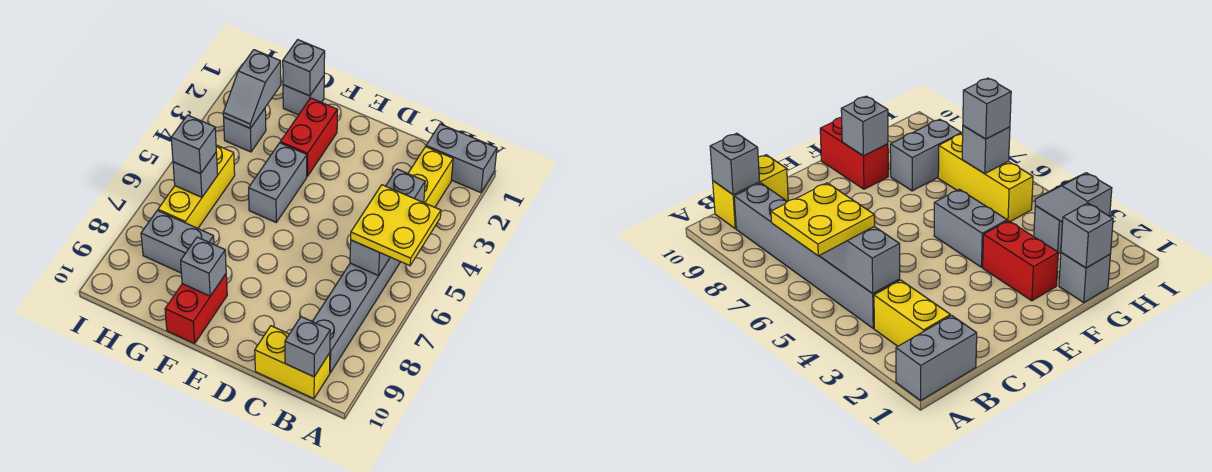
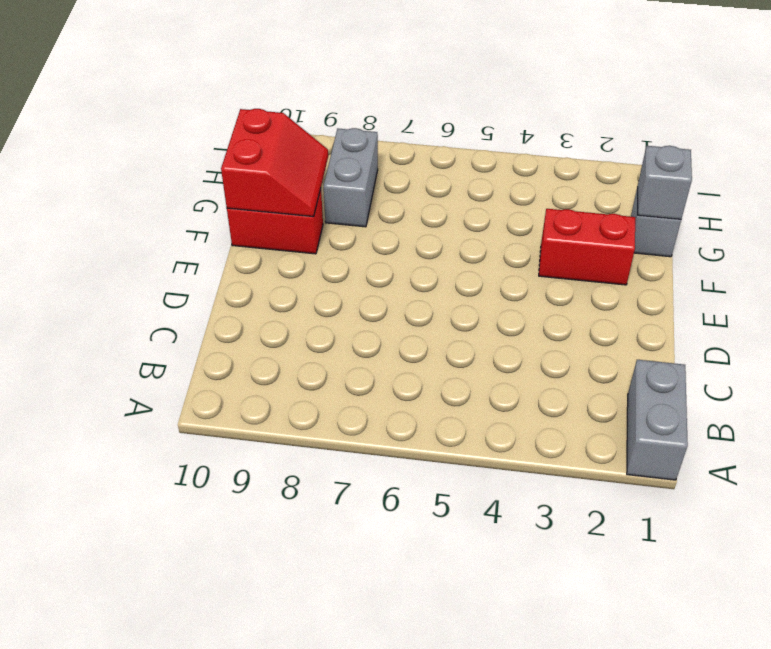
red 2x2 slope [221,109,328,217] -> grey 1x1 brick [181,237,226,296]
none -> yellow 1x2 brick [408,147,453,207]
none -> grey 1x6 brick [312,257,400,373]
none -> yellow 1x2 brick [255,326,330,399]

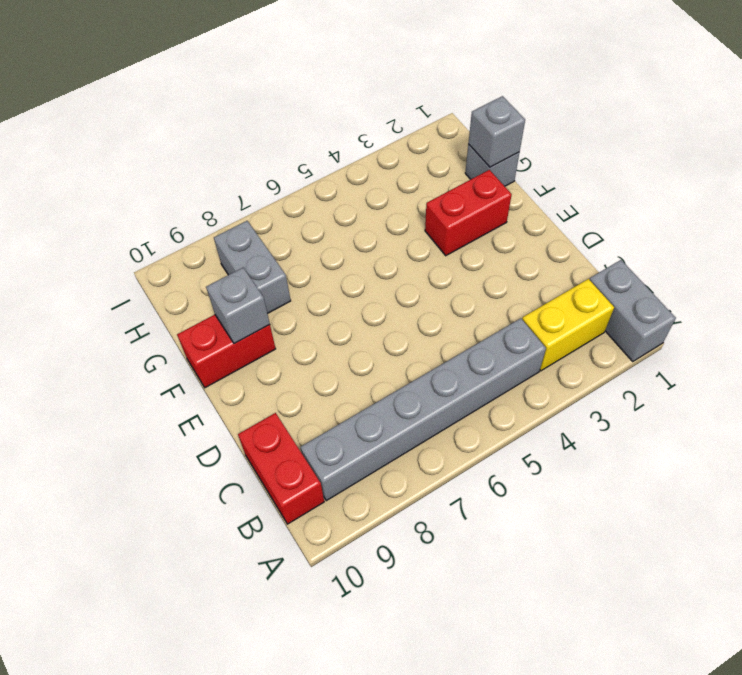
red 1x2 brick [238,413,324,524] -> yellow 1x2 brick [255,326,330,399]
none -> grey 1x2 brick [249,143,307,222]
none -> grey 1x1 brick [224,109,266,152]
none -> yellow 1x3 brick [158,145,235,228]

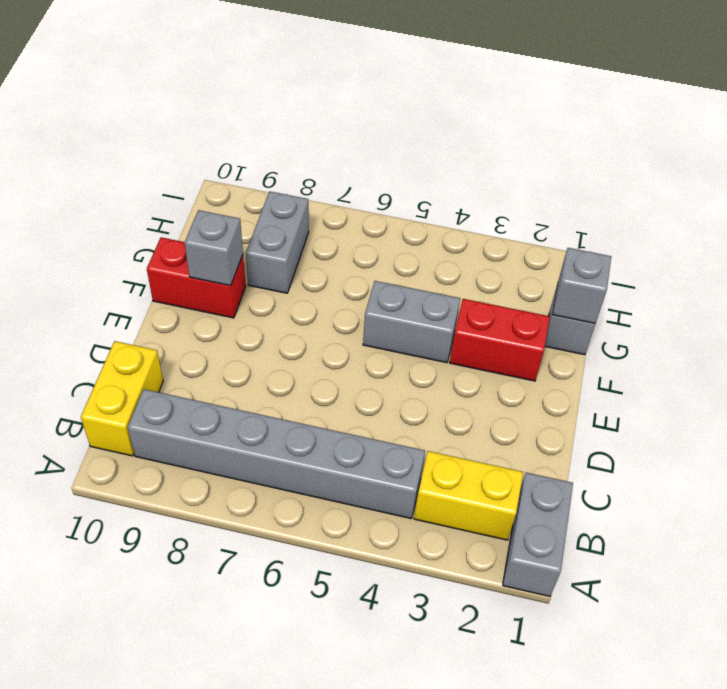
none -> grey 1x1 brick [224,109,266,152]
none -> yellow 1x3 brick [158,145,235,228]
none -> grey 1x3 brick [350,169,425,276]

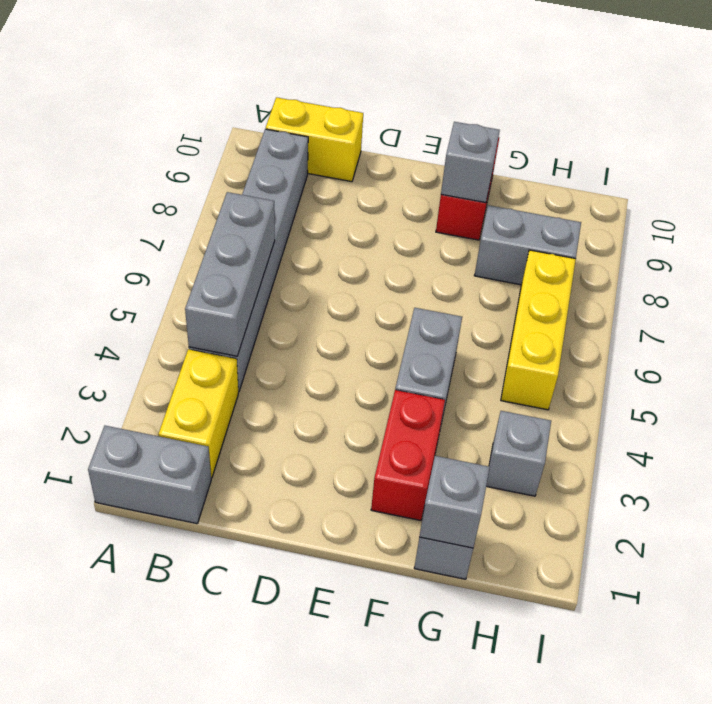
none -> grey 1x1 brick [285,317,330,377]
none -> grey 1x2 slope [223,50,281,128]
none -> grey 1x1 brick [173,152,218,197]

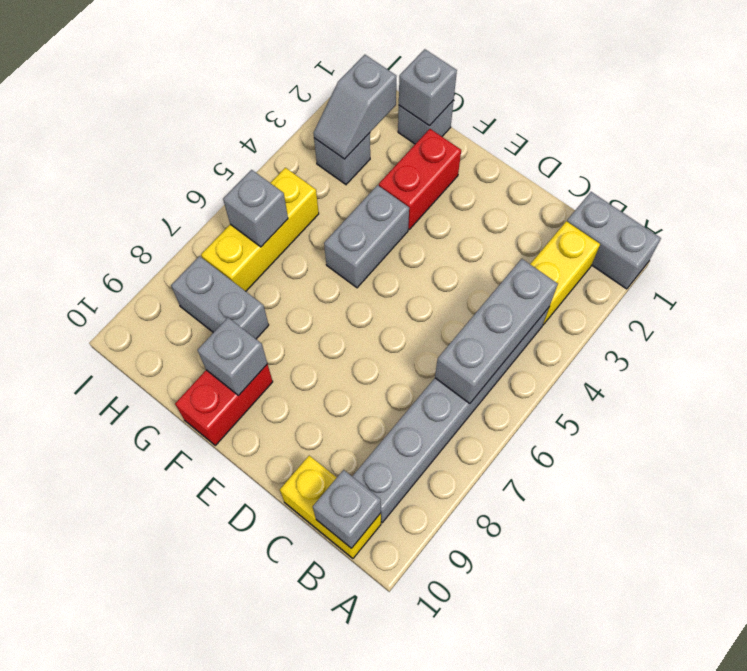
none -> yellow 2x2 plate [351,185,441,266]
none -> grey 1x1 brick [171,115,216,174]

